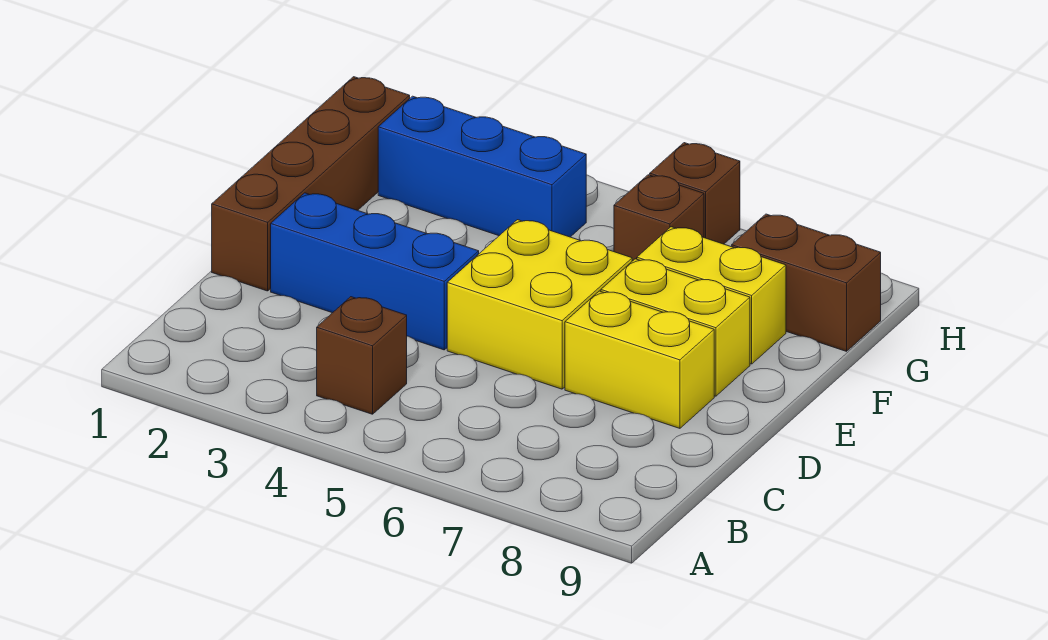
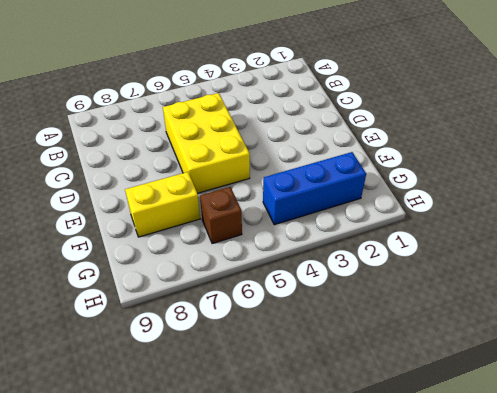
yellow 2x3 brick [163,93,250,193] -> yellow 2x2 brick [447,220,632,389]
none -> brown 1x1 brick [317,297,407,414]
none -> brown 1x4 brick [212,77,410,291]

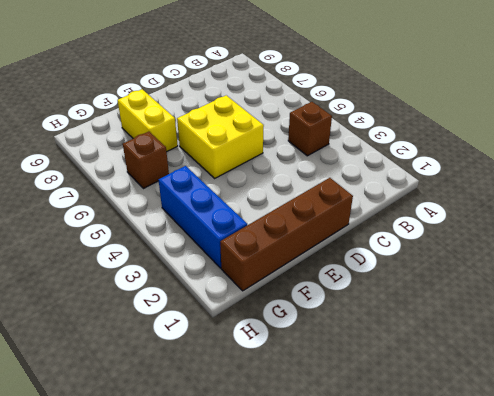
none -> blue 1x3 brick [271,193,479,350]
none -> yellow 1x2 brick [565,291,714,428]

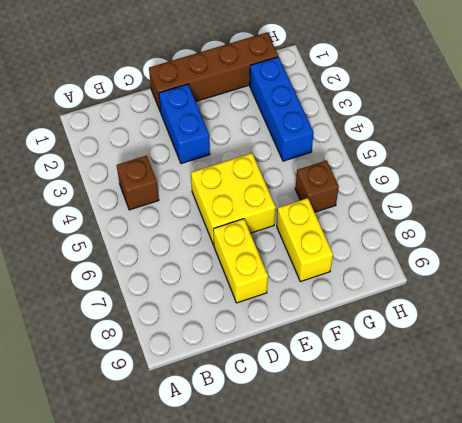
blue 1x2 brick [159,84,210,164] -> blue 1x3 brick [271,193,479,350]
none -> yellow 1x2 brick [601,259,750,396]
none -> brown 1x2 brick [732,214,881,351]

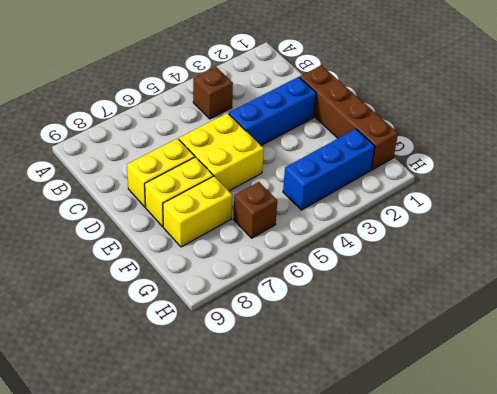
none -> brown 1x2 brick [732,214,881,351]
none -> brown 1x1 brick [650,143,740,244]

